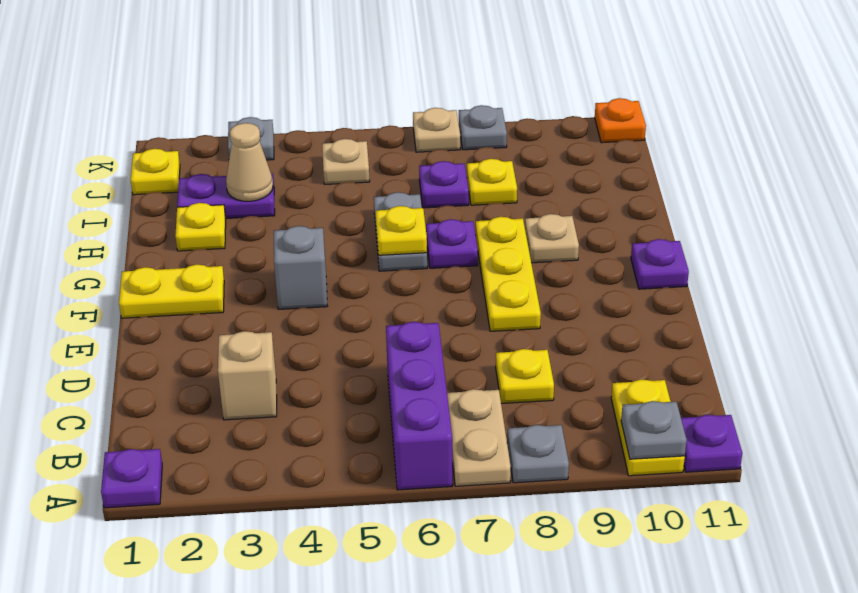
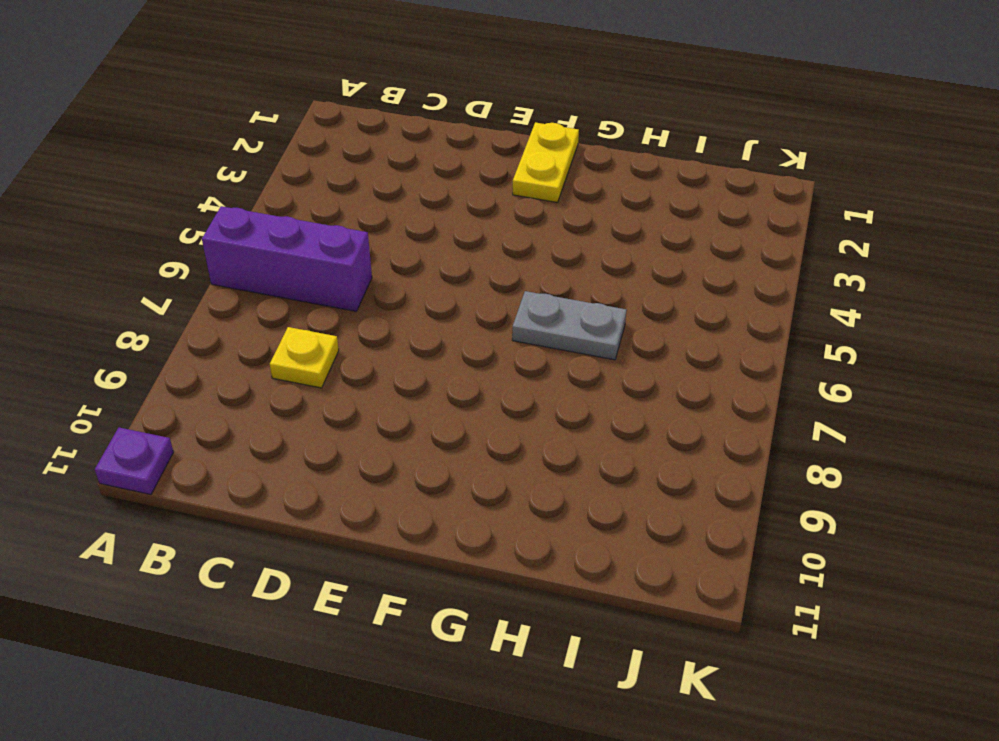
none -> purple 1x1 plate [101,449,162,508]
none -> tan 1x2 plate [447,389,511,486]
none -> grey 1x1 plate [507,425,569,483]

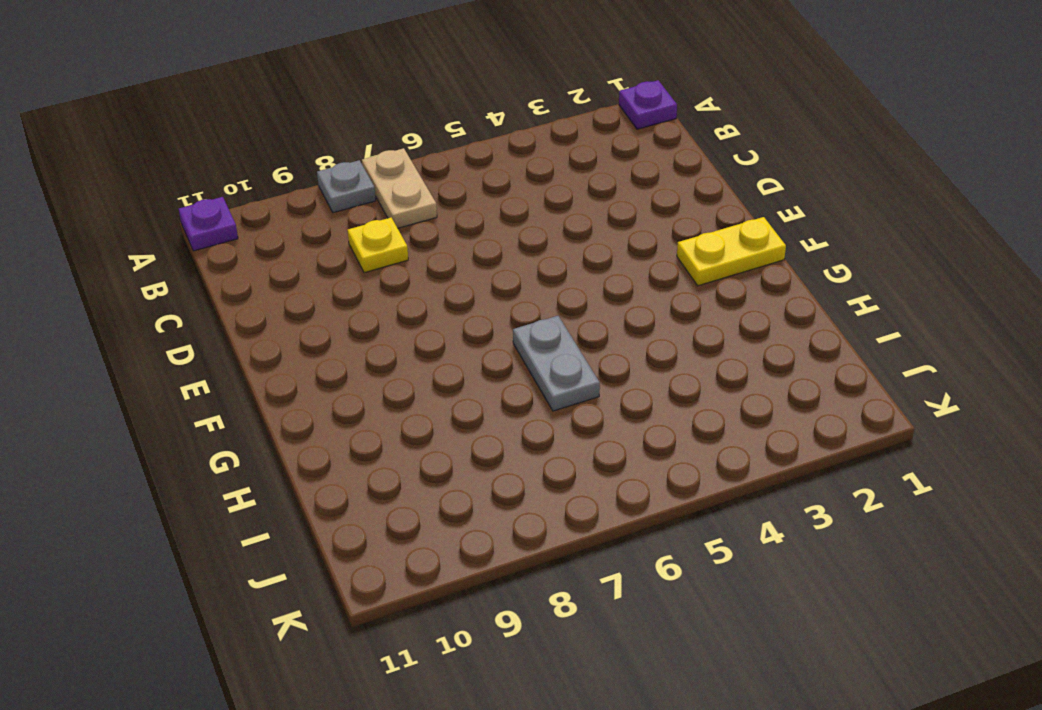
none -> purple 1x3 brick [386,322,452,490]
none -> yellow 1x2 plate [611,379,685,476]
none -> tan 1x1 brick [218,331,277,420]

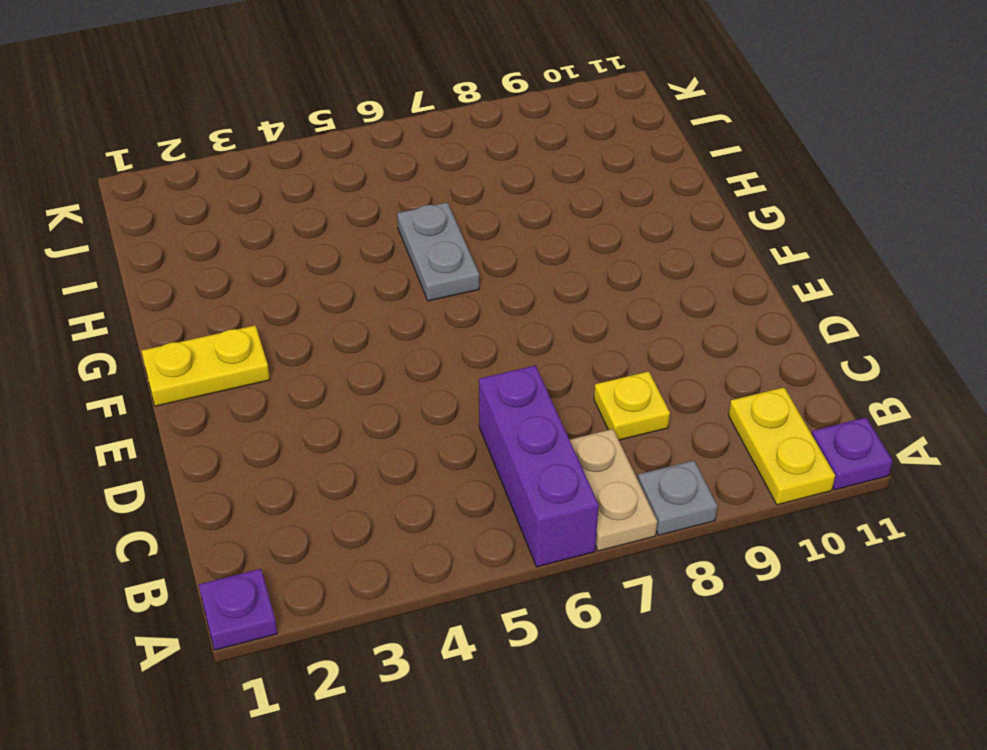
none -> tan 1x1 brick [218,331,277,420]
none -> yellow 1x3 plate [476,217,541,331]
none -> grey 1x1 brick [274,226,327,309]

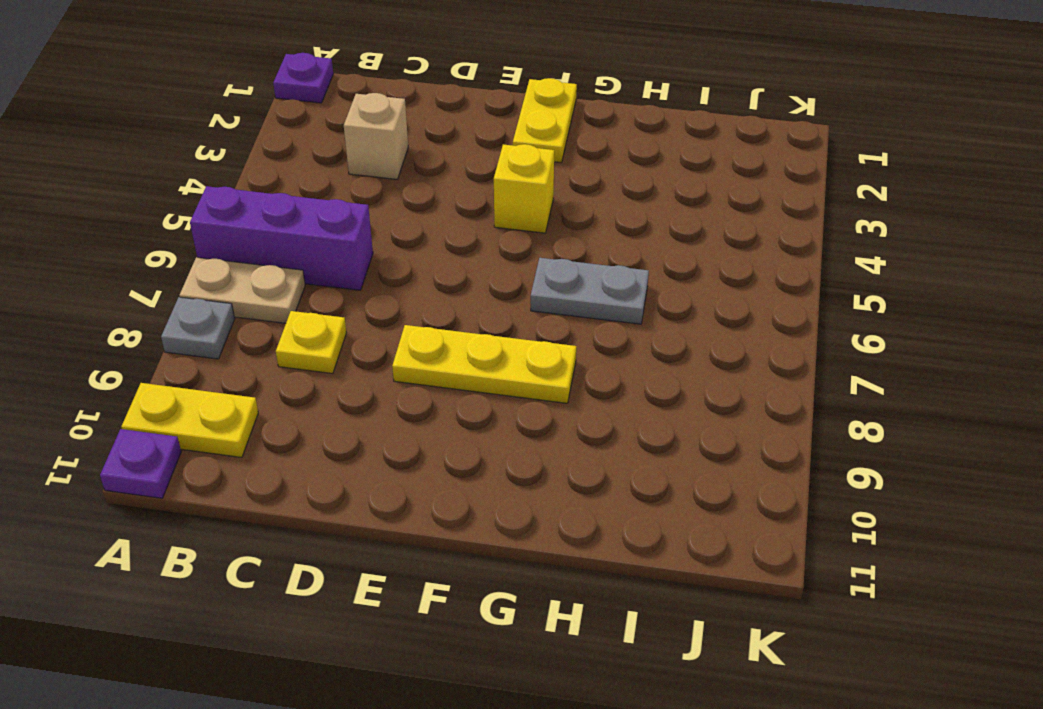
yellow 1x1 brick [494,144,554,233] -> grey 1x1 brick [274,226,327,309]
none -> purple 1x1 plate [631,239,689,289]
none -> purple 1x1 plate [426,219,478,268]
none -> tan 1x1 plate [525,214,579,263]

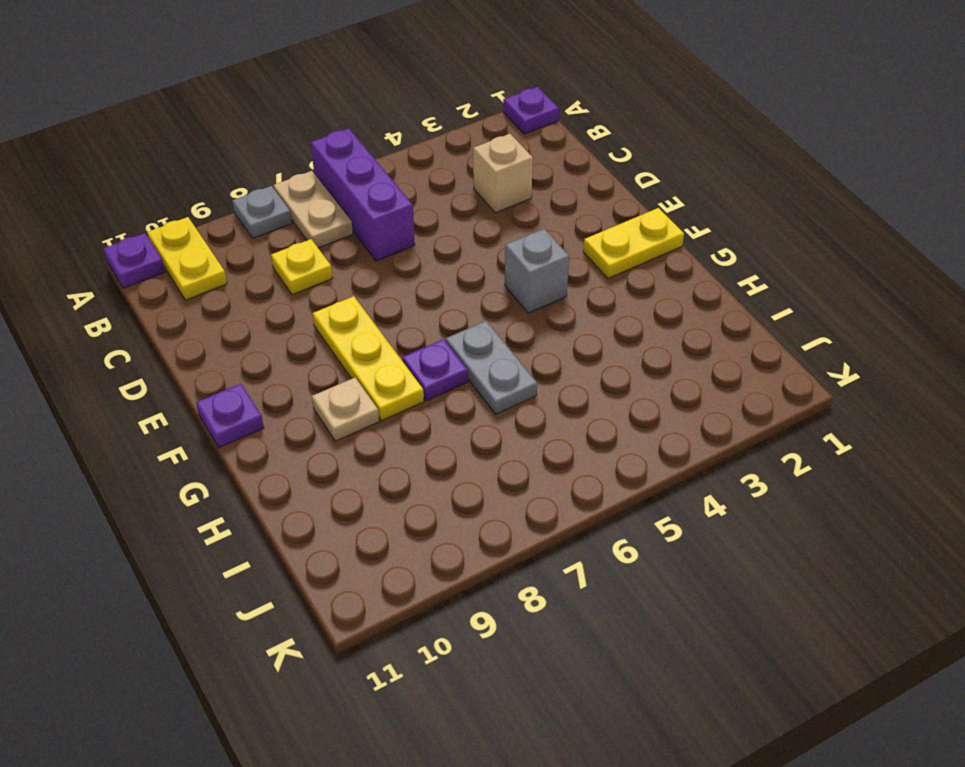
none -> yellow 1x1 plate [175,203,226,251]
none -> purple 1x2 plate [177,173,275,218]
none -> purple 1x1 plate [419,161,469,208]

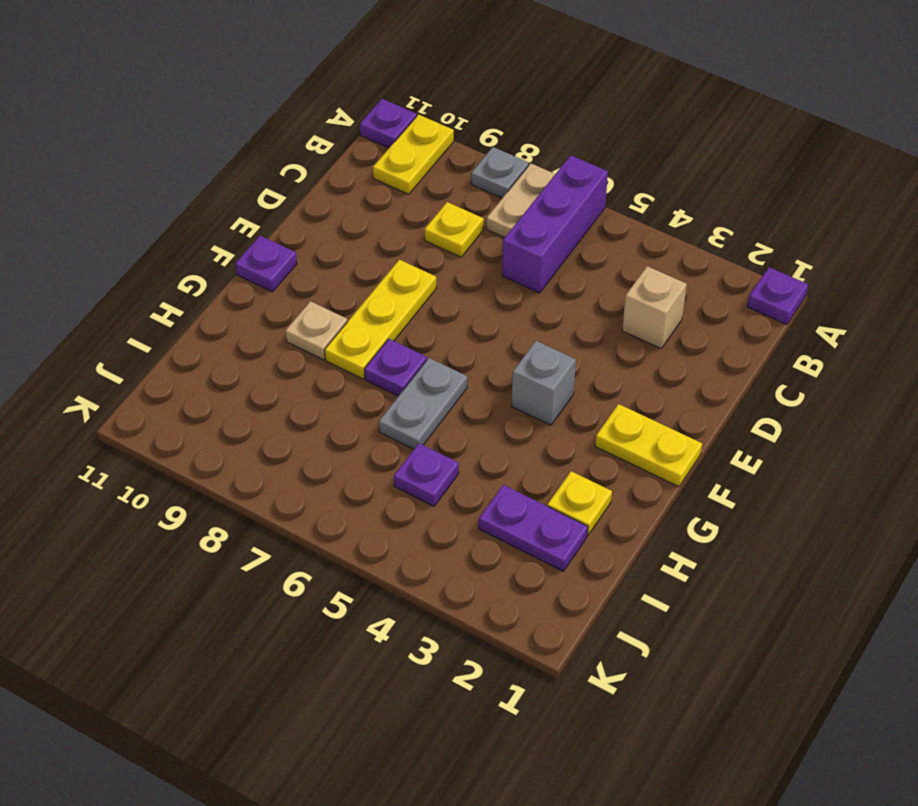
purple 1x1 plate [394,443,459,506] -> purple 1x1 plate moved to [419,161,469,208]
none -> yellow 1x1 plate [467,159,517,205]
none -> yellow 1x1 plate [131,149,180,195]
none -> tan 1x1 plate [322,139,370,184]

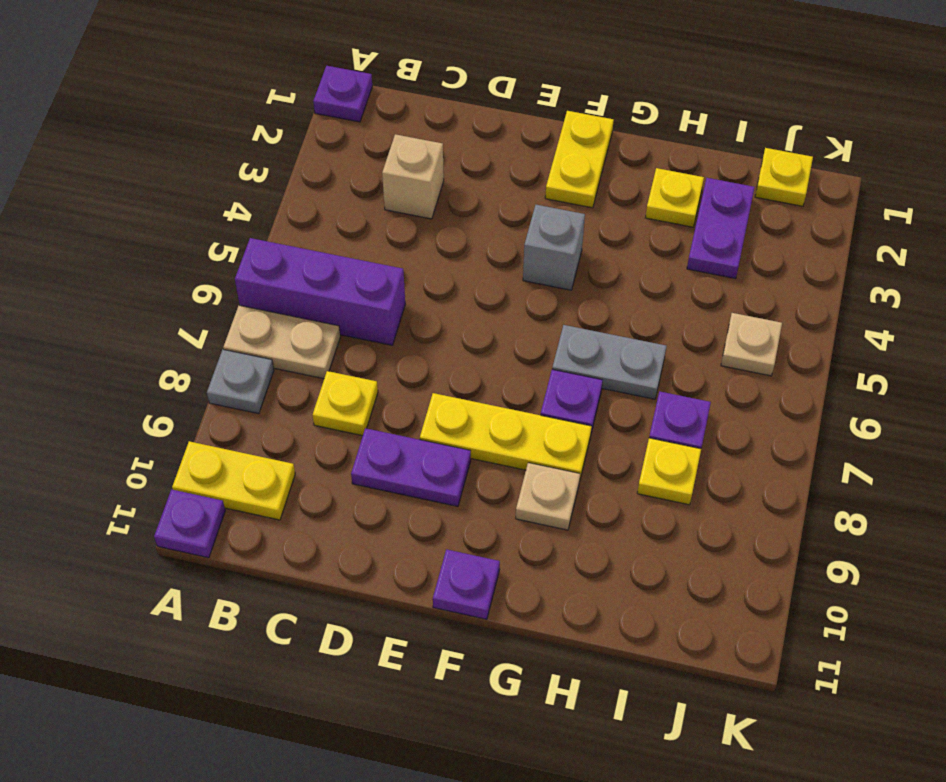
purple 1x2 plate [351,428,471,506] -> none
none -> grey 1x1 plate [228,117,274,160]
none -> tan 1x1 plate [413,108,460,152]
none -> grey 1x1 plate [459,105,507,150]

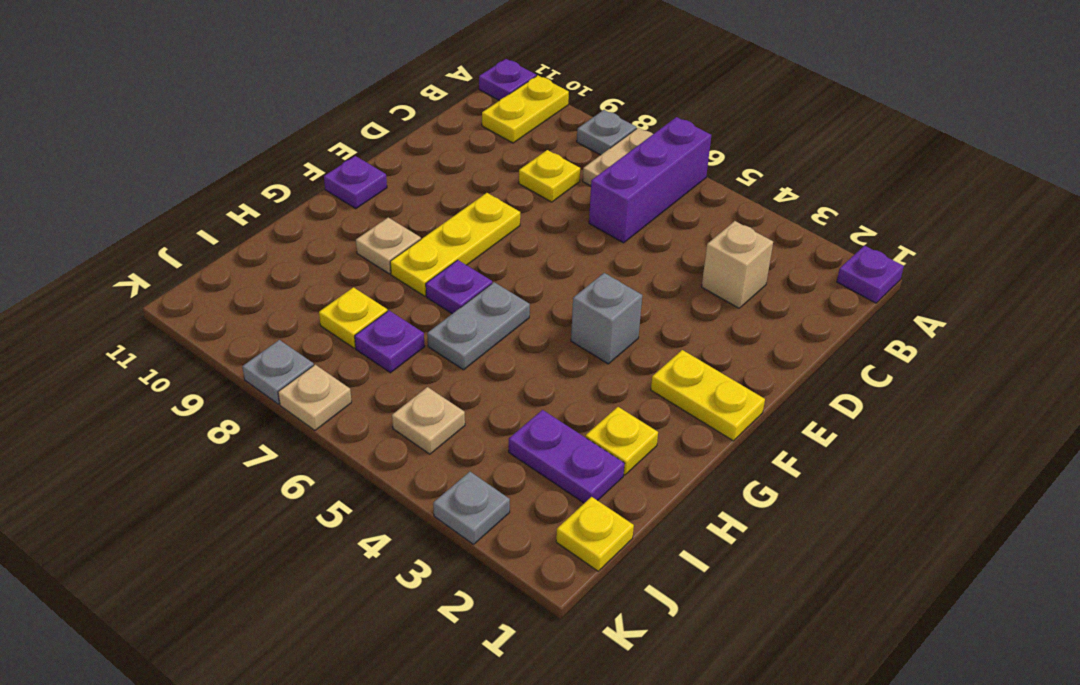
none -> orange 1x1 plate [595,98,646,143]
none -> grey 1x1 plate [621,401,687,459]
none -> yellow 1x1 plate [376,206,427,255]

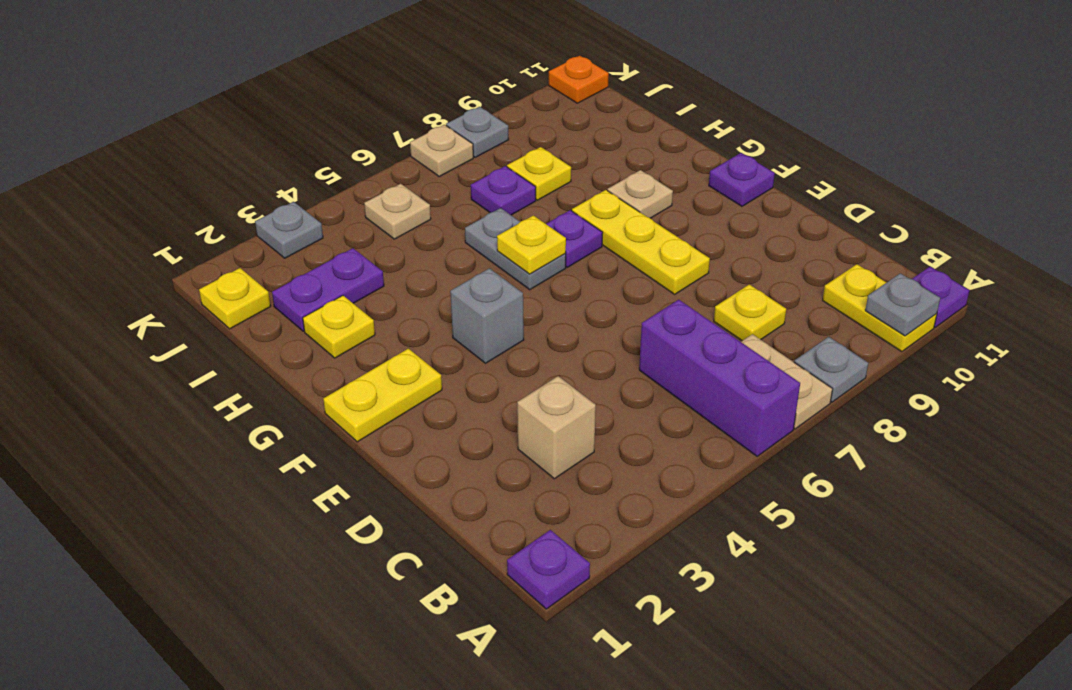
none -> tan 1x1 cone [226,123,273,201]

